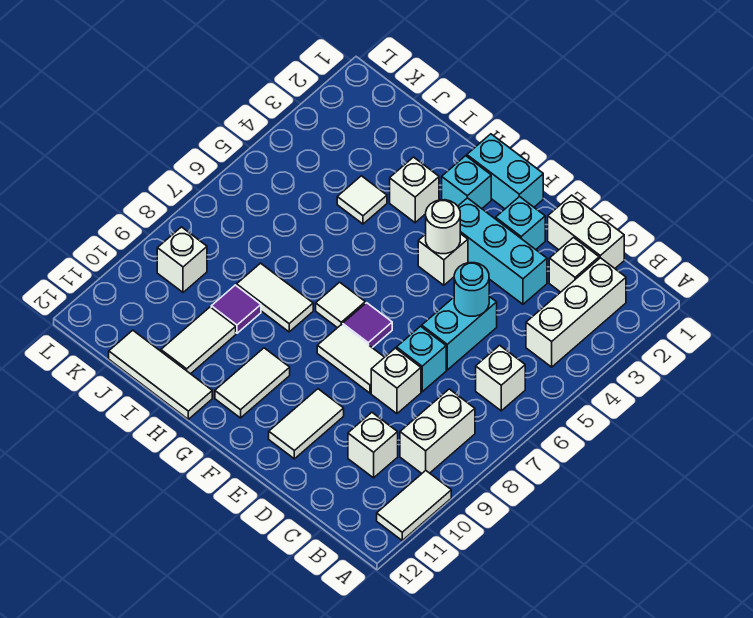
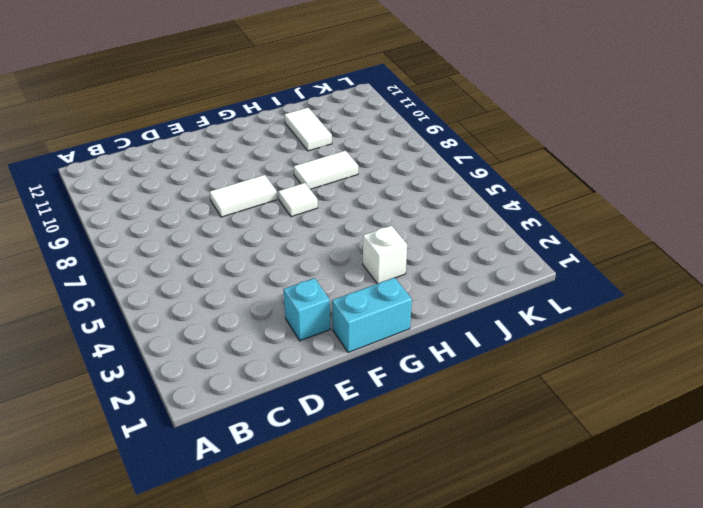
none -> white 1x2 tile [377,471,451,540]
none -> white 1x3 brick [526,258,626,367]
none -> white 1x1 brick [476,345,525,411]

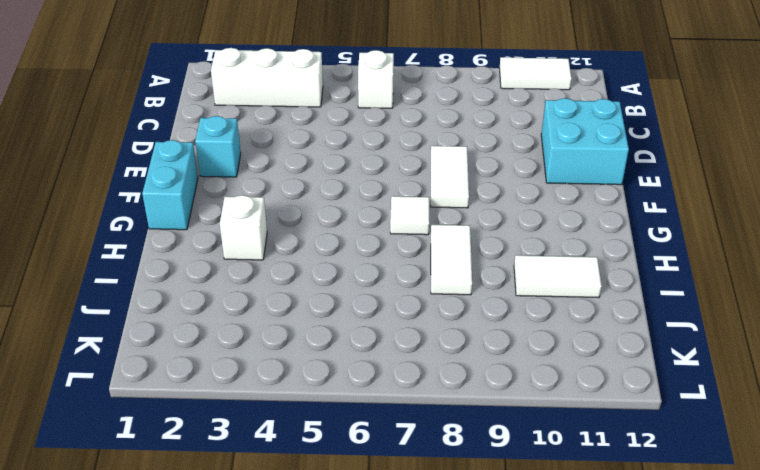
cyan 2x2 brick [541,98,629,185] -> white 1x2 tile [269,389,344,459]
none -> white 1x2 brick [400,389,475,473]
none -> white 1x2 brick [548,195,624,268]
none -> white 1x1 brick [549,238,599,292]

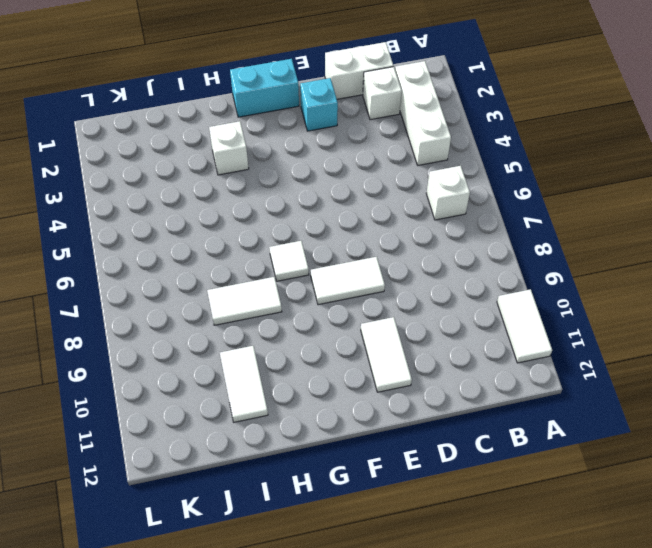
none -> white 1x2 brick [400,389,475,473]
none -> white 1x1 brick [348,412,398,478]
none -> cyan 1x3 brick [458,198,547,304]

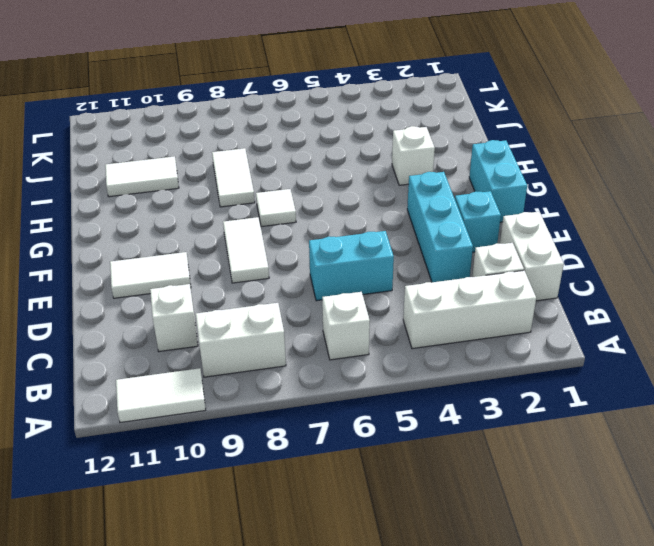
none -> cyan 1x1 brick [397,326,446,392]
none -> white 1x1 brick [371,348,421,414]
none -> white 1x1 brick [418,234,468,285]

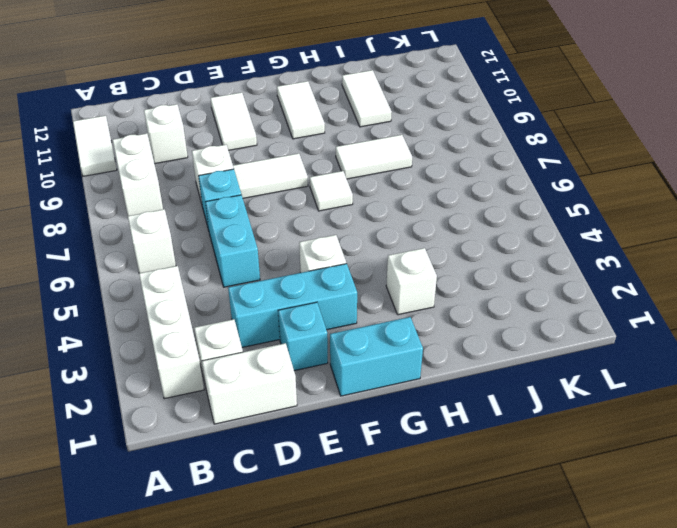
none -> purple 1x1 tile [343,303,392,348]
none -> cyan 1x1 brick [442,156,491,209]
none -> white 1x3 tile [109,330,212,419]

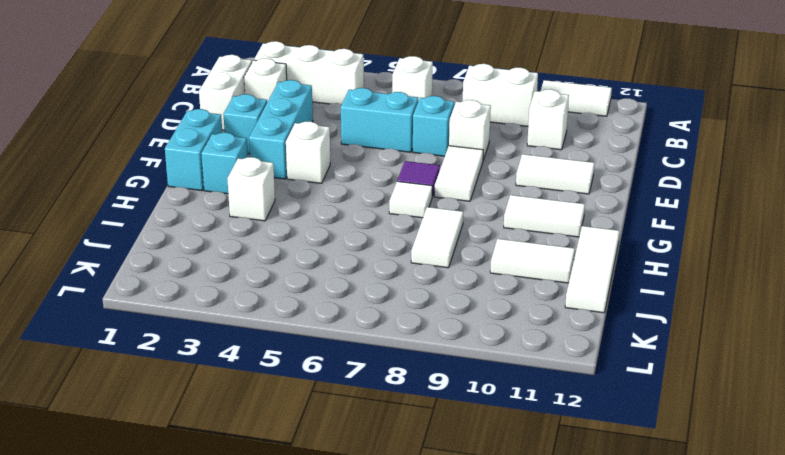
none -> white 1x1 tile [337,176,387,224]
none -> purple 1x1 tile [211,285,261,333]
none -> white 1x1 brick [157,227,207,292]

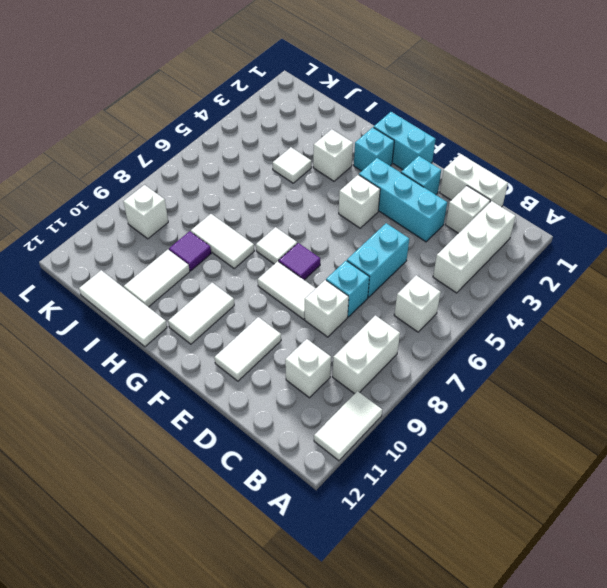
none -> cyan 1x1 round brick [454,263,489,316]
none -> white 1x1 round brick [426,200,460,254]

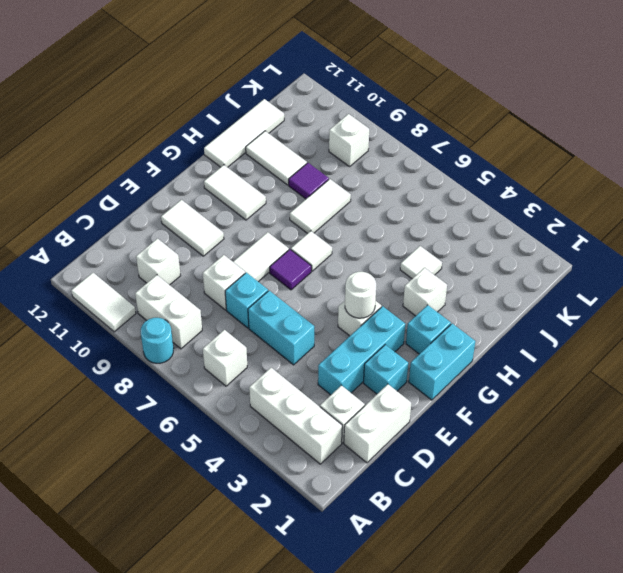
cyan 1x1 round brick [141,318,174,363] -> cyan 1x1 round brick moved to [454,263,489,316]

